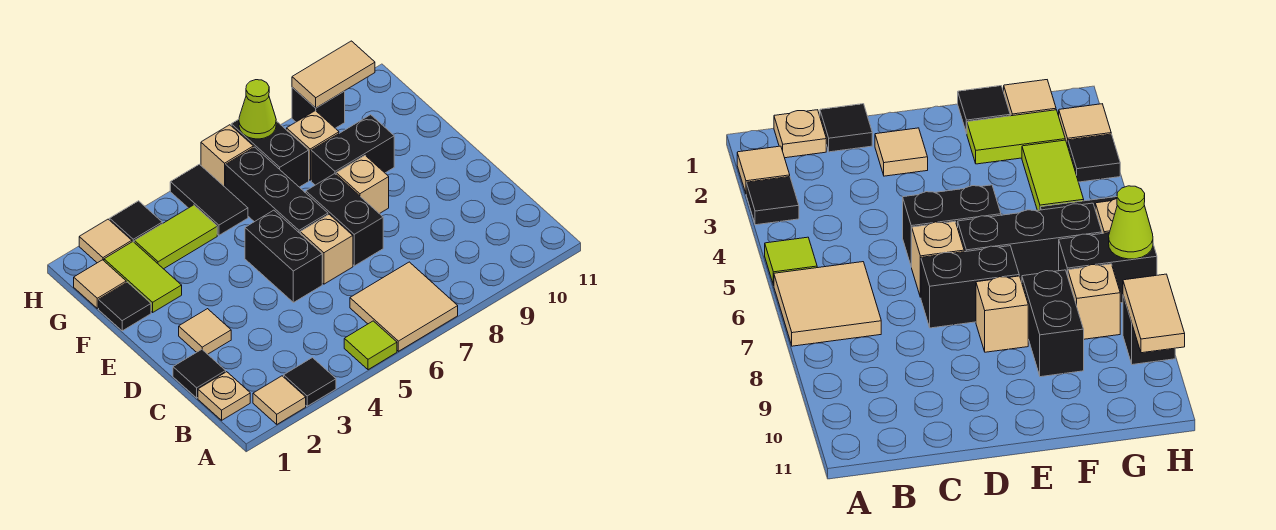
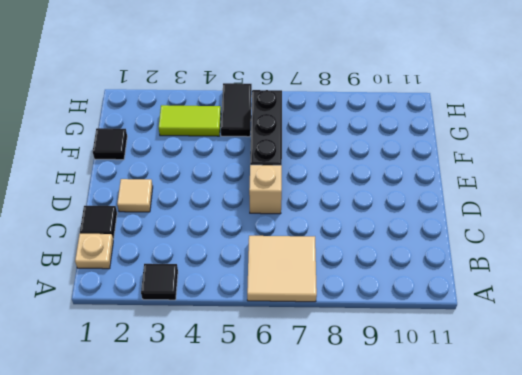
none -> tan 1x1 tile [253,376,306,424]
none -> lime 1x1 tile [344,321,397,370]
none -> black 1x2 brick [245,210,322,303]

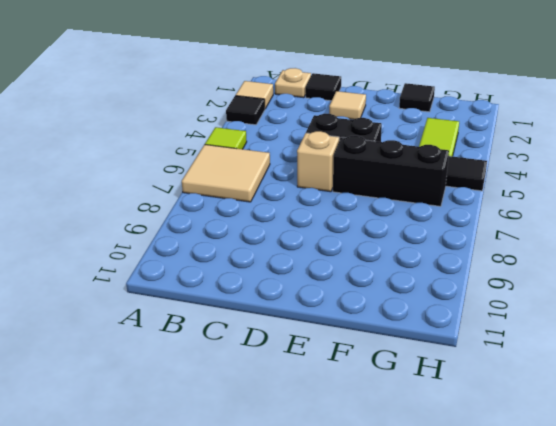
none -> black 1x2 brick [306,174,383,266]
none -> tan 1x1 brick [336,156,389,214]
none -> lime 1x2 tile [104,242,182,312]

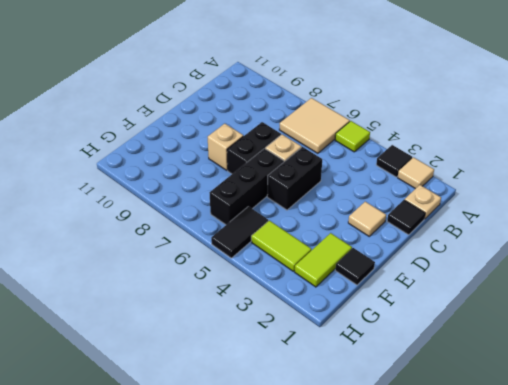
none -> black 1x2 brick [311,115,394,185]
none -> tan 1x1 tile [74,260,126,308]
none -> black 1x2 brick [231,119,309,187]

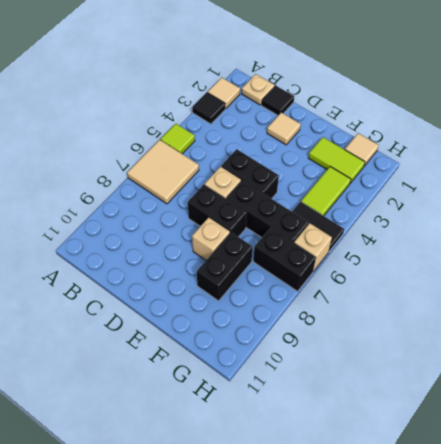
none -> black 1x1 tile [99,282,151,331]
none -> tan 1x1 brick [287,110,339,180]
none -> tan 1x1 tile [79,219,132,263]

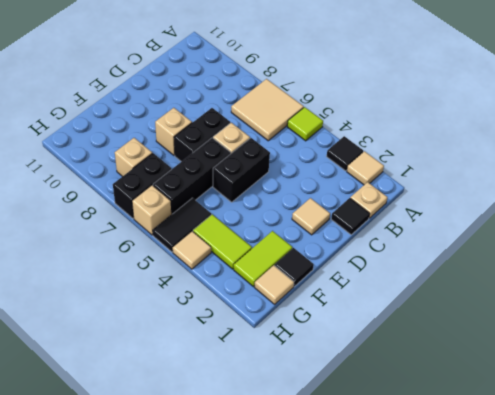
tan 1x1 tile [173,231,211,269] -> tan 1x1 tile moved to [79,219,132,263]
none -> black 1x2 brick [311,115,394,185]
none -> black 1x1 tile [110,201,162,242]
none -> black 1x1 brick [292,87,345,128]

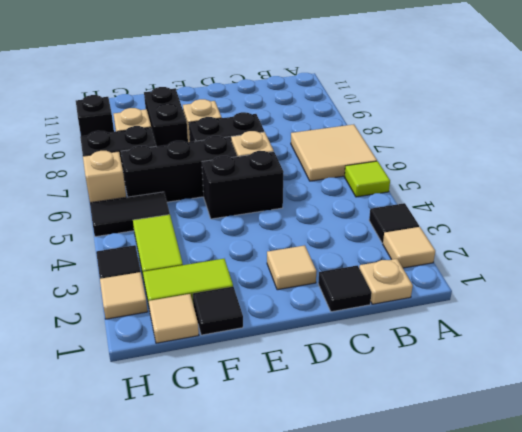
none -> lime 1x1 cone [239,80,276,139]
none -> tan 1x2 tile [292,41,375,108]

